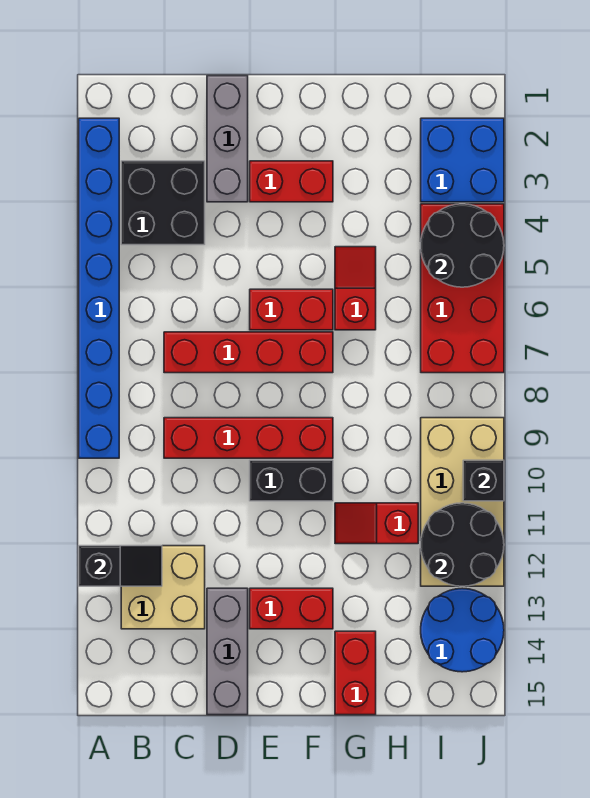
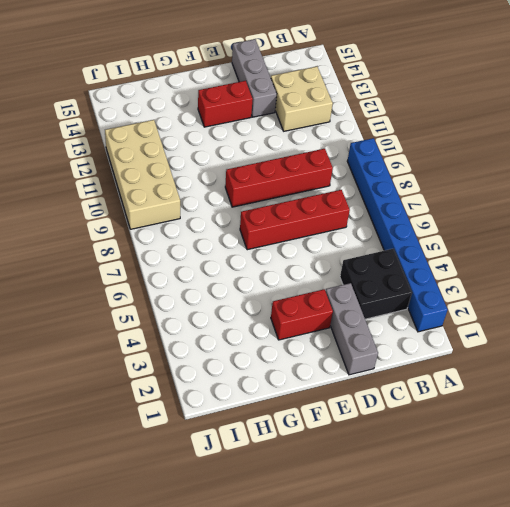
none -> red 1x2 brick [250,289,333,330]
none -> black 1x2 brick [250,460,333,501]
none -> red 1x2 slope [335,247,376,330]

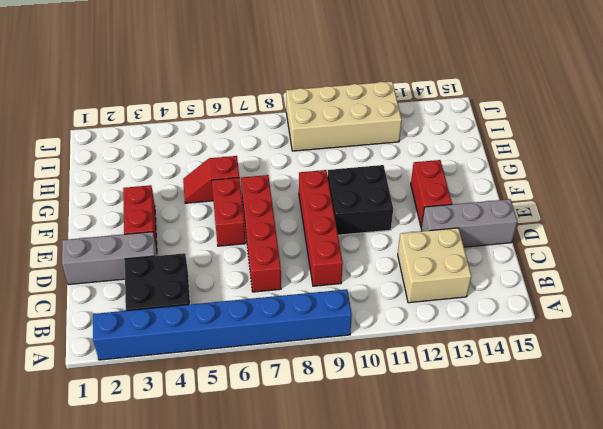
black 2x2 brick [328,165,393,235] -> black 1x2 brick [250,460,333,501]
none -> red 1x2 slope [335,503,418,544]
none -> red 1x2 brick [335,631,376,715]
none -> blue 2x2 brick [421,118,504,202]

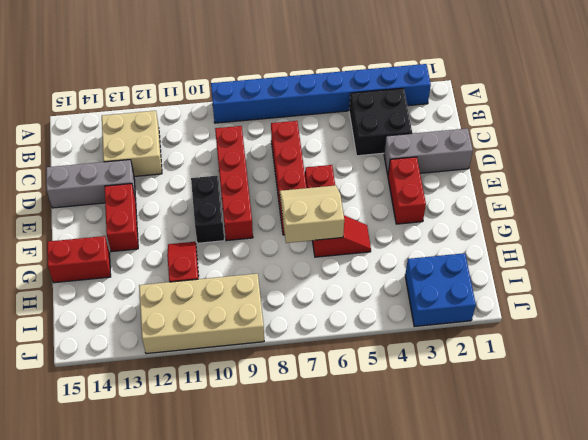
tan 2x2 slope [280,185,344,243] -> none
none -> red 2x4 brick [421,204,504,373]
none -> blue 2x2 round brick [421,588,504,672]
none -> black 1x2 slope [79,546,162,586]

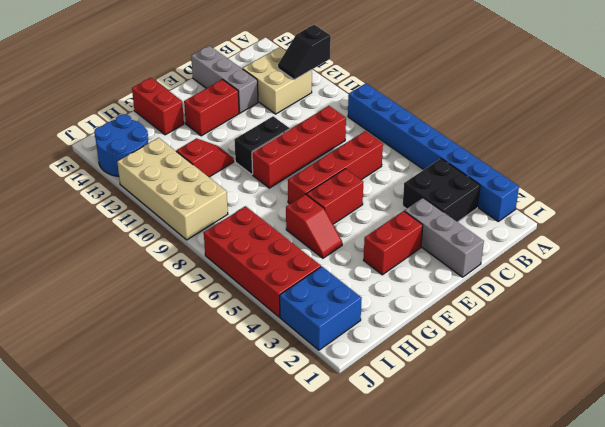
none -> black 2x2 round brick [421,204,504,287]
none -> black 2x2 round brick [421,503,504,586]
none -> black 1x1 brick [463,460,504,501]

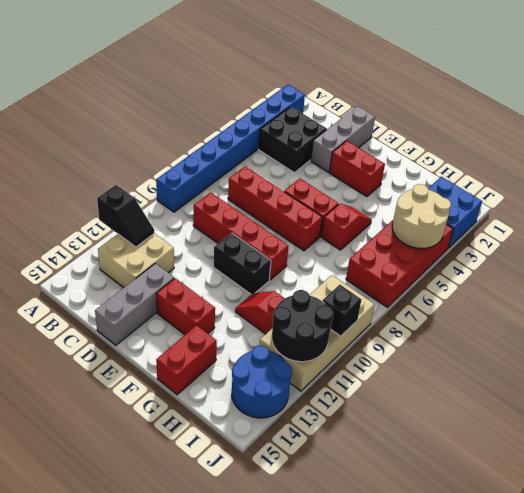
tan 2x2 round brick [392,184,451,248] -> black 2x2 round brick [421,204,504,287]

